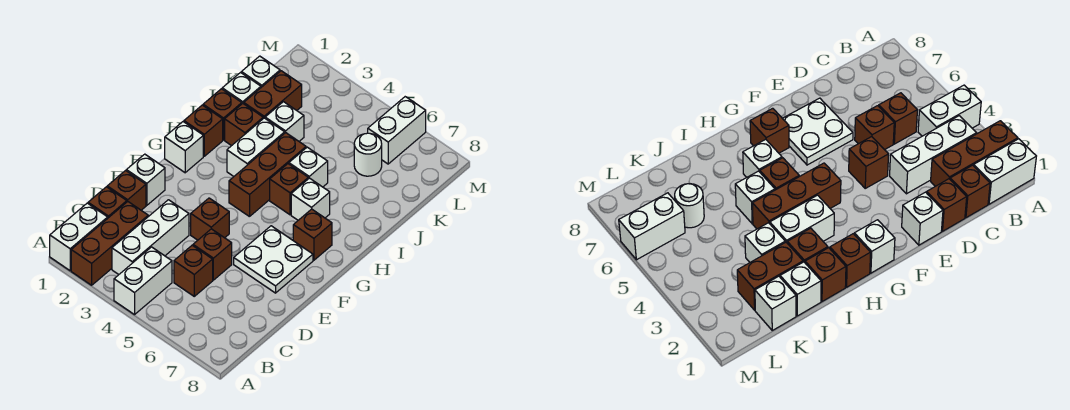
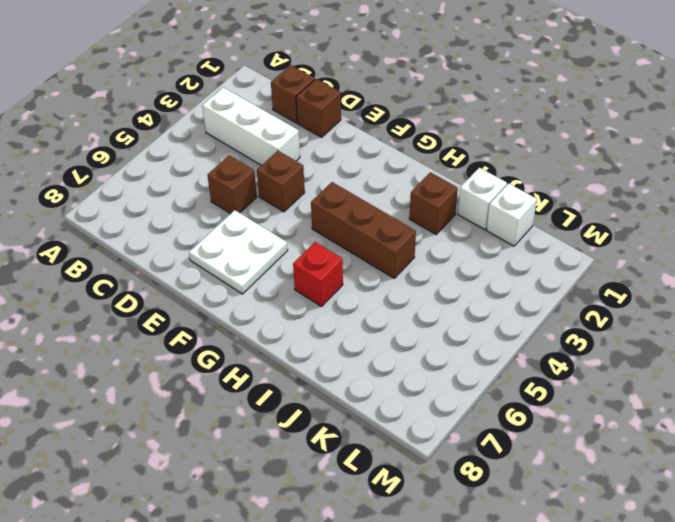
red 1x1 brick [293,242,343,307] -> white 1x1 brick [291,178,330,220]
none -> white 1x2 brick [50,203,108,271]
none -> brown 1x3 brick [71,202,148,285]
none -> white 1x2 brick [114,247,172,315]

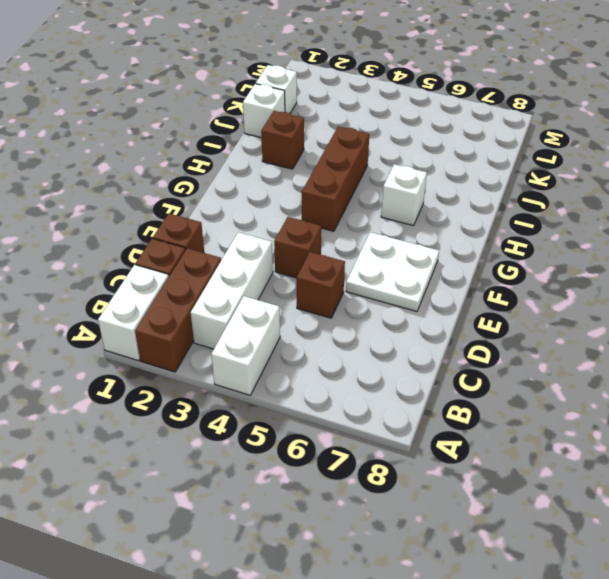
none -> brown 1x1 brick [174,245,213,296]
none -> white 1x1 brick [126,154,165,205]
none -> white 1x1 brick [165,122,203,173]

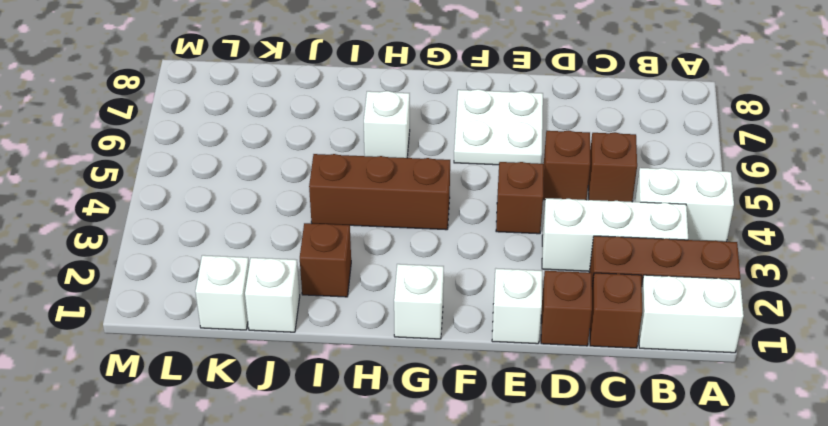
none -> brown 1x1 brick [293,209,332,260]
none -> brown 1x1 brick [184,105,223,156]
none -> white 1x2 brick [227,118,285,176]

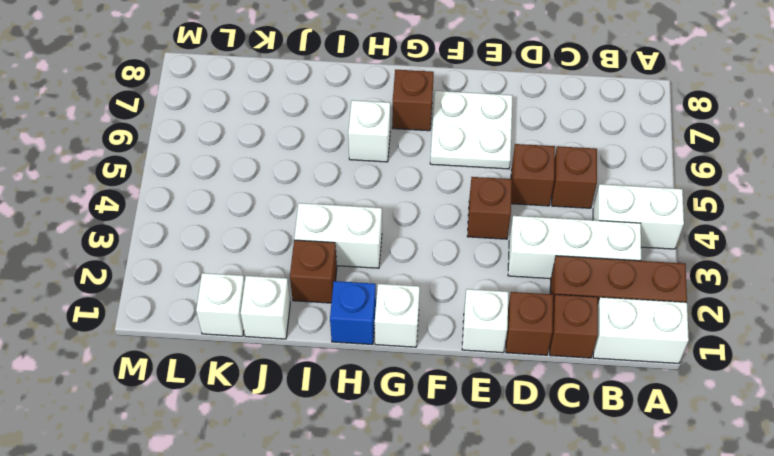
blue 1x1 brick [330,281,376,345] -> brown 1x1 brick [184,105,223,156]
none -> brown 1x3 brick [229,133,306,217]
none -> brown 1x1 brick [270,164,308,215]
none -> brown 1x1 brick [203,89,242,140]

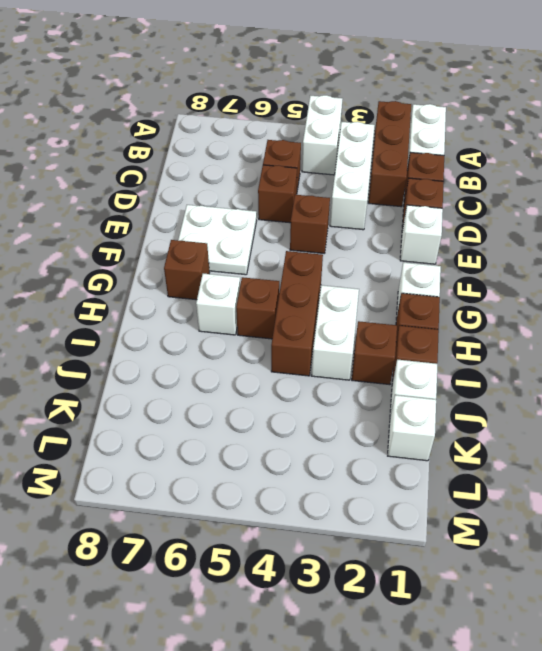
none -> white 1x1 brick [289,147,328,187]
none -> brown 1x2 brick [244,71,302,118]
none -> white 1x1 brick [265,102,304,141]

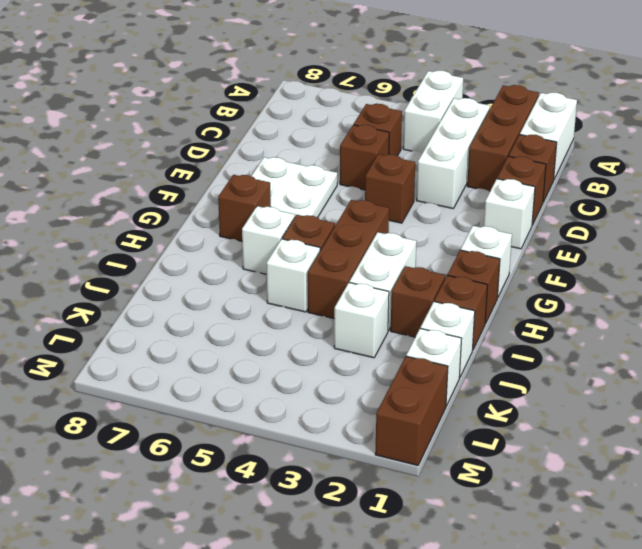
brown 1x2 brick [375,356,448,465] -> brown 1x2 brick moved to [244,71,302,118]
none -> white 1x1 round brick [354,133,382,176]
none -> white 1x2 brick [368,97,426,164]

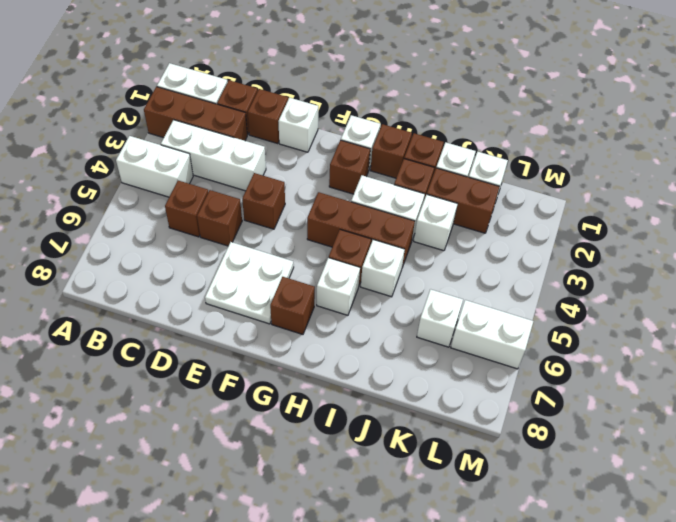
brown 1x1 brick [329,140,370,194] -> none
white 1x1 brick [417,289,463,347] -> white 1x1 round brick [354,133,382,176]

